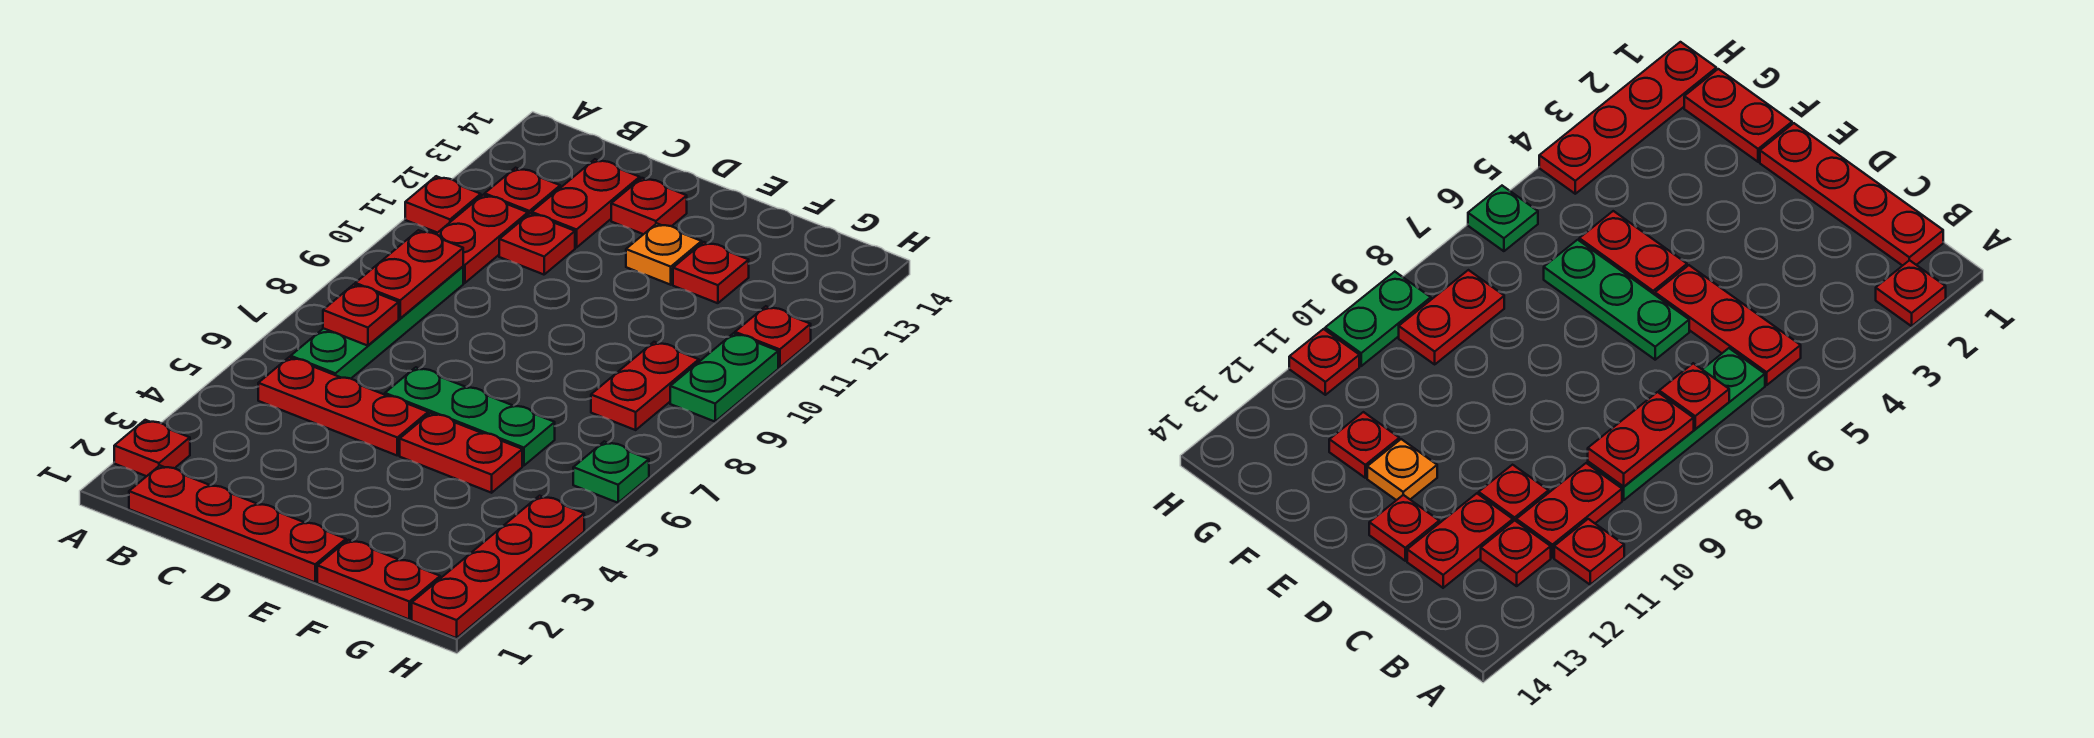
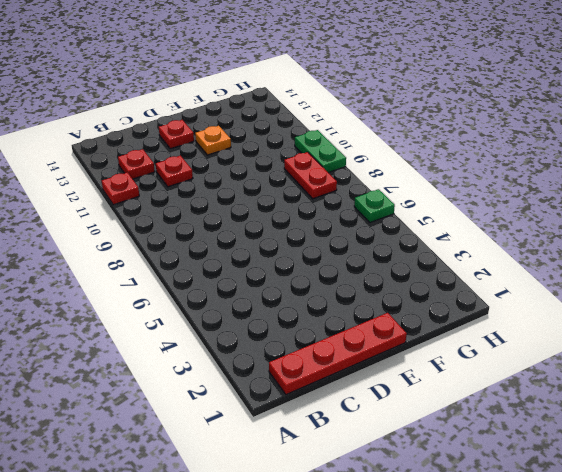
none -> red 1x1 plate [114,420,190,476]
none -> red 1x3 plate [258,357,428,455]
none -> green 1x4 plate [291,267,463,379]

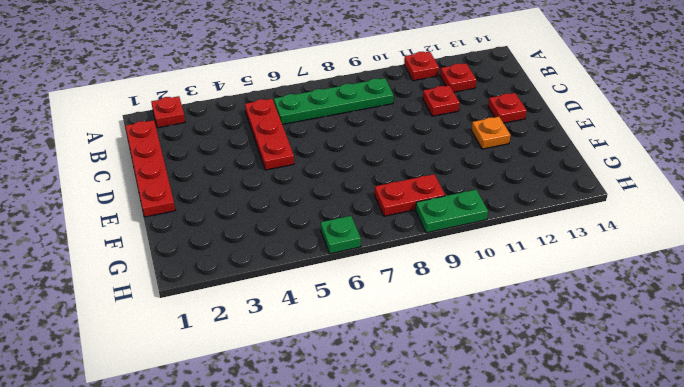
none -> red 1x2 plate [437,195,528,283]
none -> red 1x2 plate [532,159,640,248]
none -> green 1x3 plate [385,367,555,466]

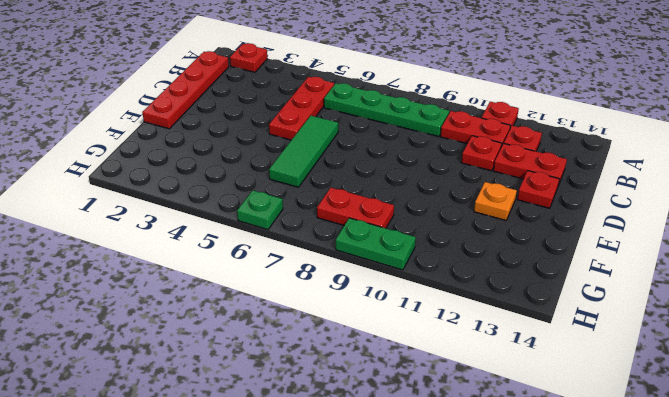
green 1x3 tile [269,116,338,187] -> green 1x3 plate [385,367,555,466]
none -> red 1x2 plate [400,413,522,493]
none -> red 1x2 plate [317,540,440,619]
none -> red 1x1 plate [673,242,749,303]

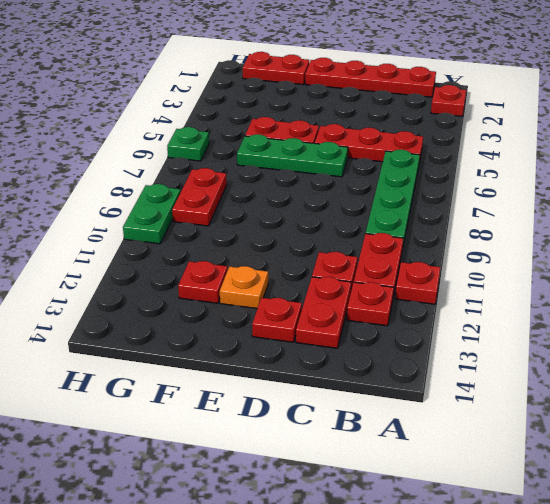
none -> red 1x4 plate [412,496,584,638]
none -> red 1x1 plate [735,306,811,368]
none -> red 1x1 plate [323,284,399,346]

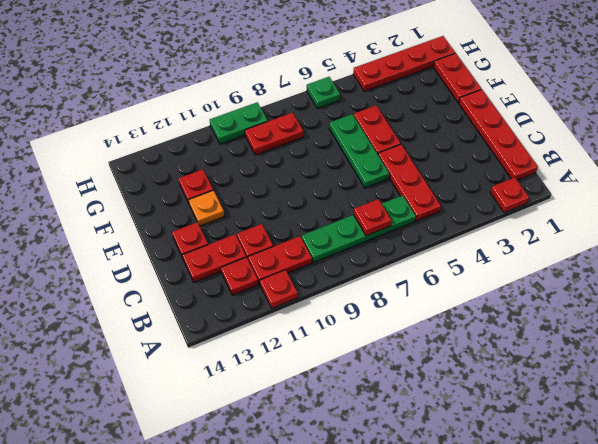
none -> red 1x1 plate [735,306,811,368]
none -> red 1x2 plate [355,230,463,318]

